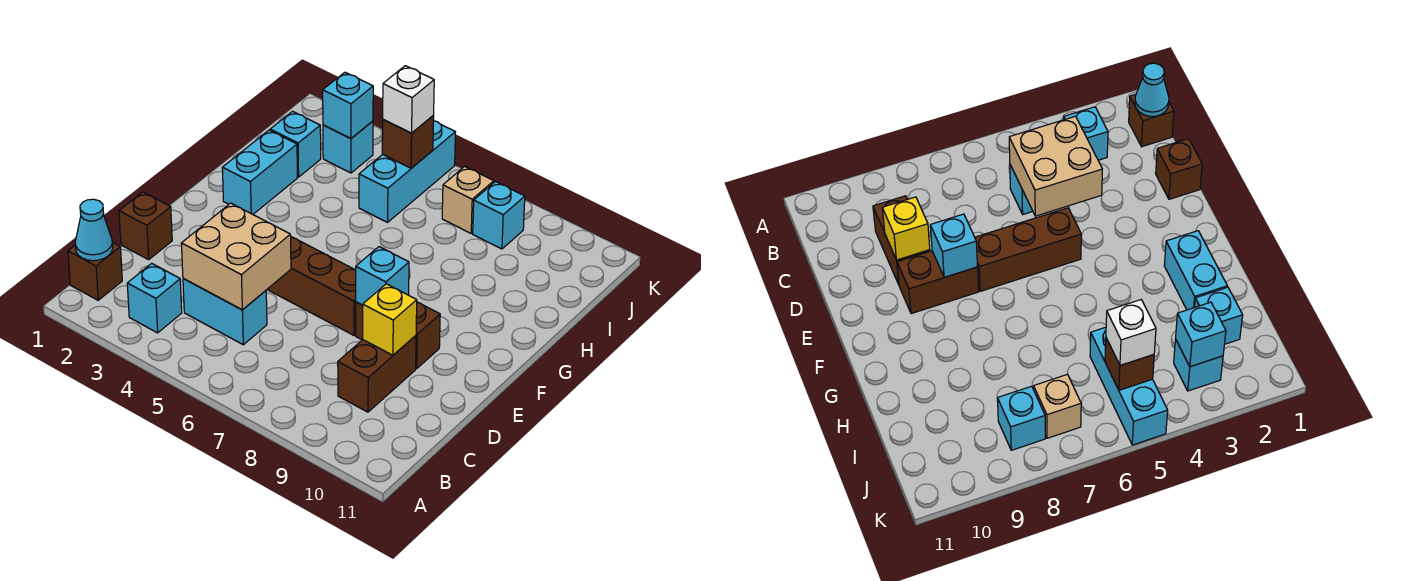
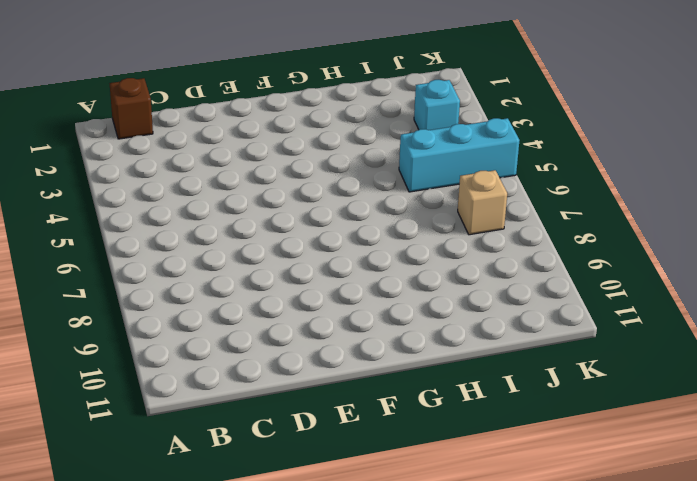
none -> cyan 1x1 brick [127,263,182,333]
none -> cyan 1x2 brick [183,279,267,345]
none -> brown 1x2 brick [338,335,416,412]

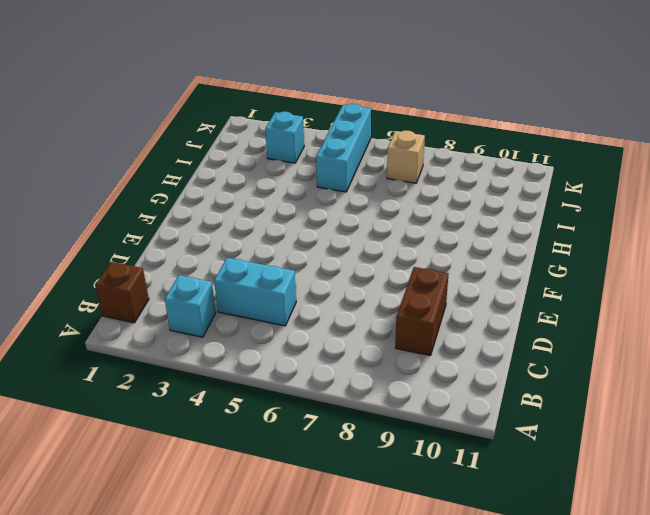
none -> brown 1x1 brick [119,192,172,260]
none -> brown 1x3 brick [267,237,356,335]
none -> brown 1x2 brick [356,302,440,369]

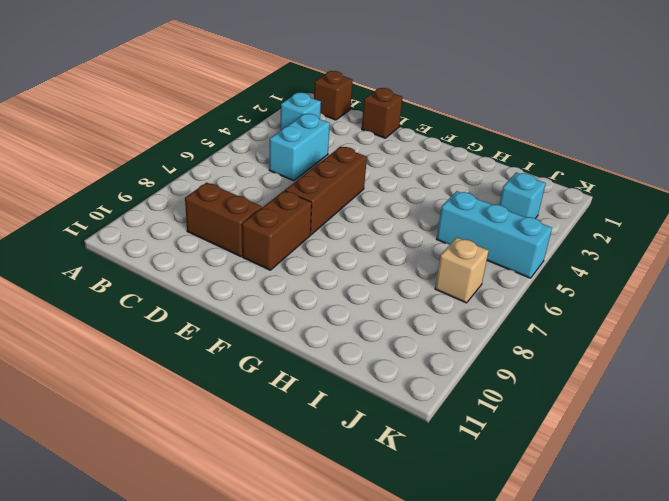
none -> cyan 1x2 brick [222,130,297,214]
none -> cyan 1x1 brick [270,111,321,177]
none -> cyan 1x1 brick [473,182,525,249]

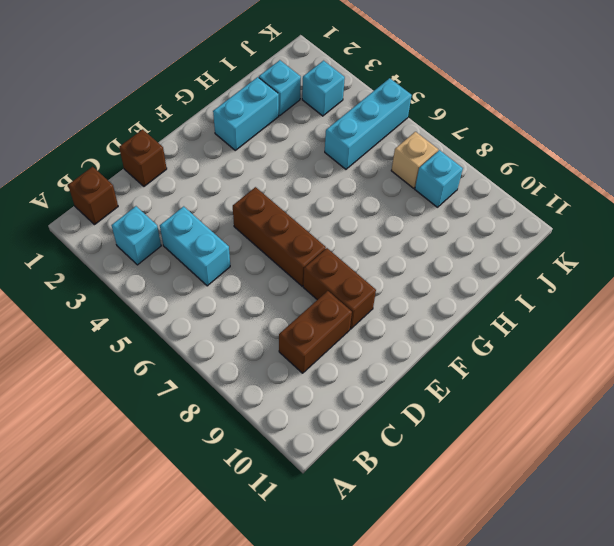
none -> cyan 1x1 cone [75,199,113,261]
none -> tan 2x2 brick [181,203,291,310]
none -> yellow 1x1 brick [363,284,417,355]

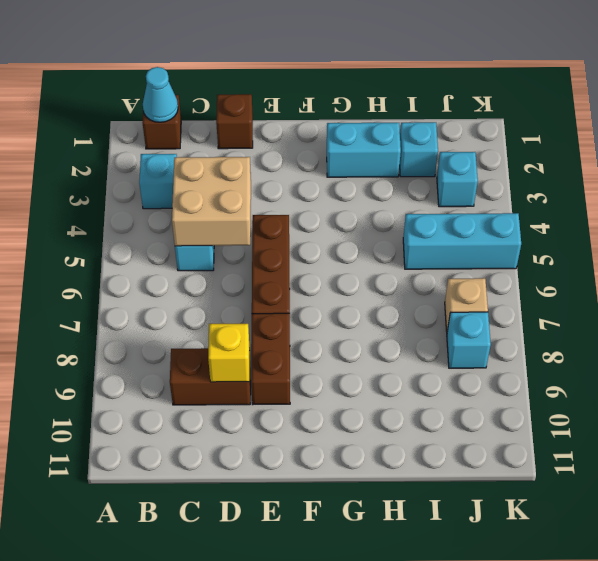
none -> cyan 1x1 brick [356,247,409,305]
none -> cyan 1x1 brick [323,72,373,138]
none -> brown 1x1 brick [382,116,434,168]

